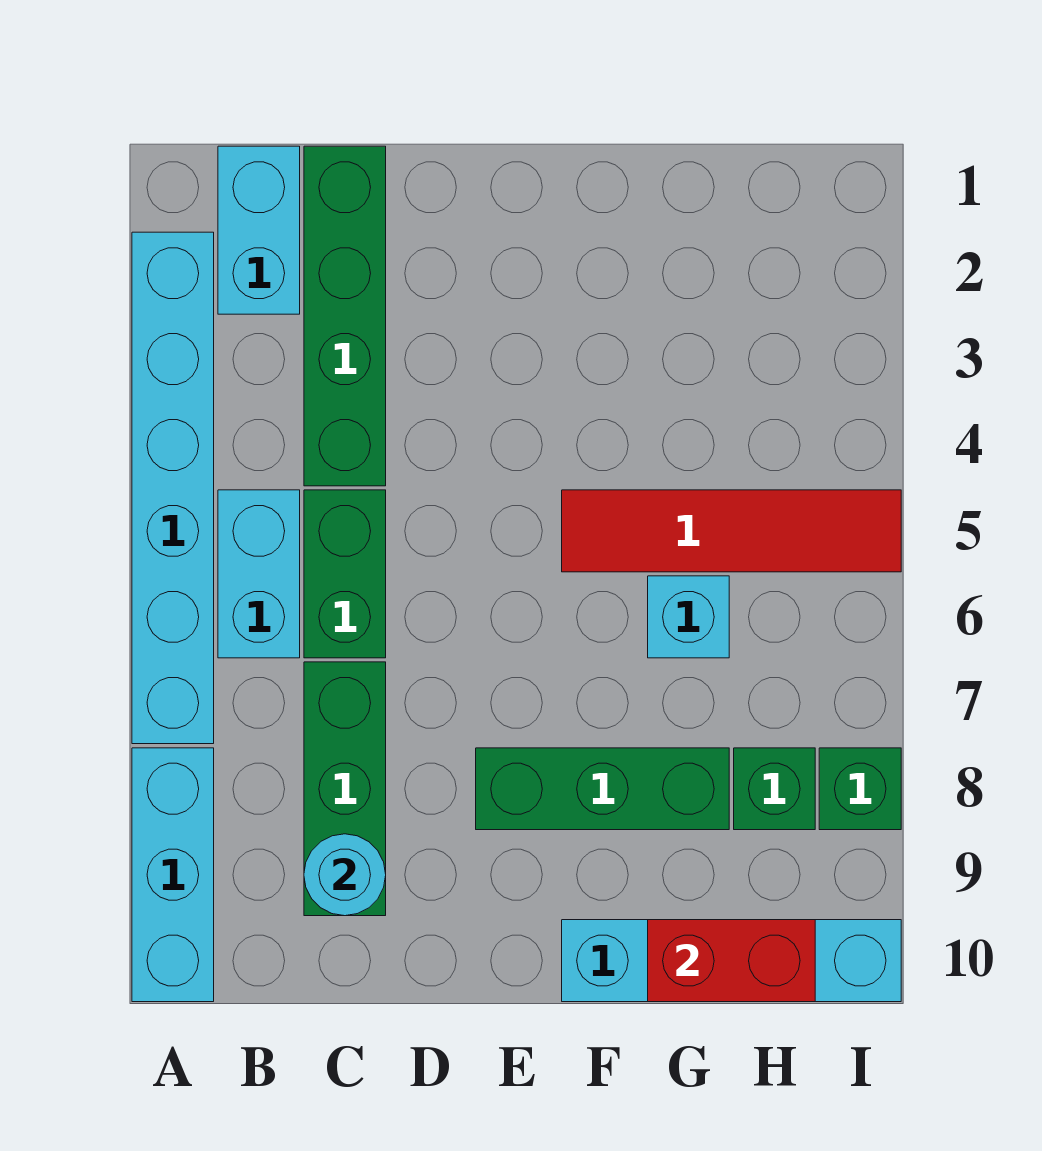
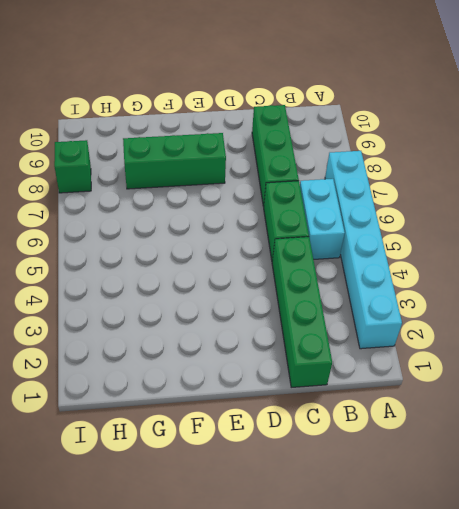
none -> cyan 1x3 brick [132,748,214,1002]
none -> cyan 1x2 brick [218,146,300,314]
none -> red 1x4 tile [562,490,901,572]

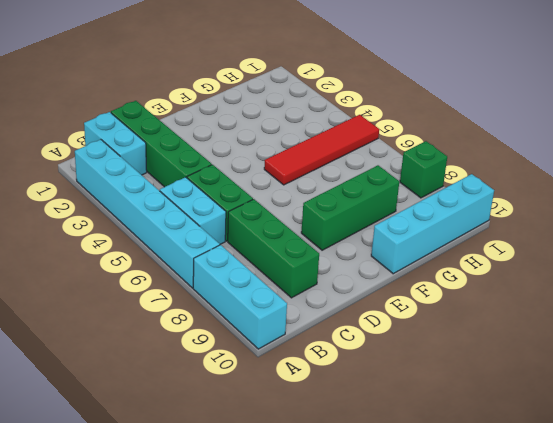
none -> cyan 1x1 brick [648,576,729,658]
none -> green 1x1 brick [734,748,815,830]
none -> cyan 1x1 round brick [304,834,386,916]

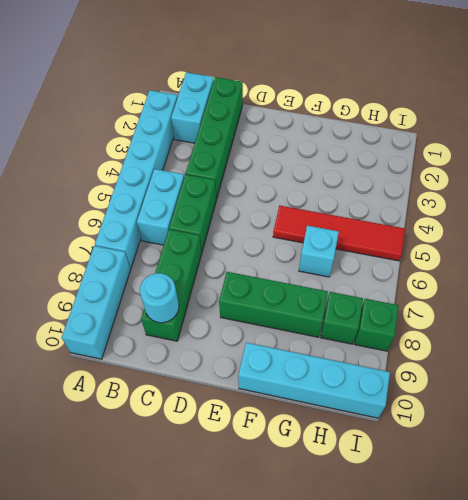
none -> red 1x2 brick [648,920,815,1002]

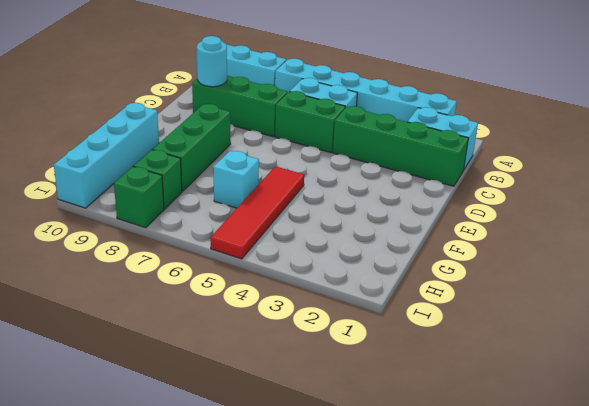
none -> red 1x2 brick [648,920,815,1002]

